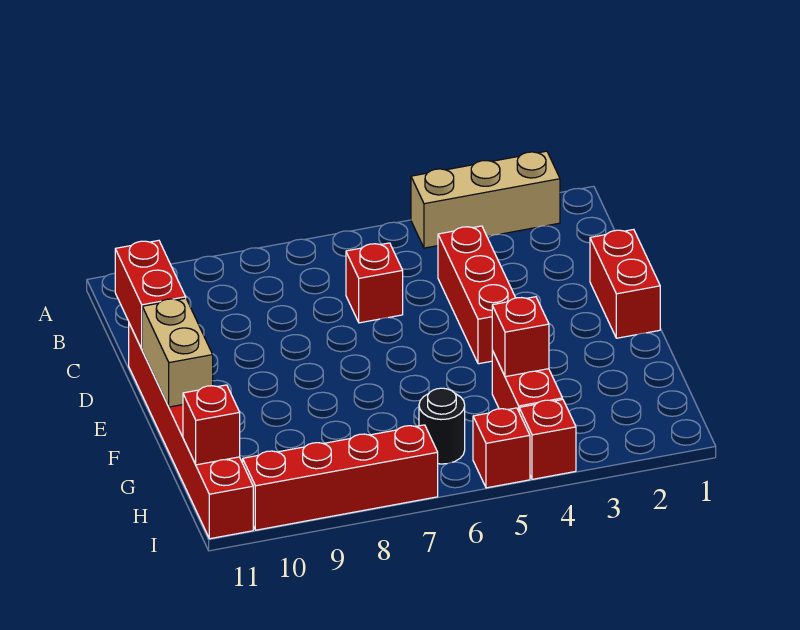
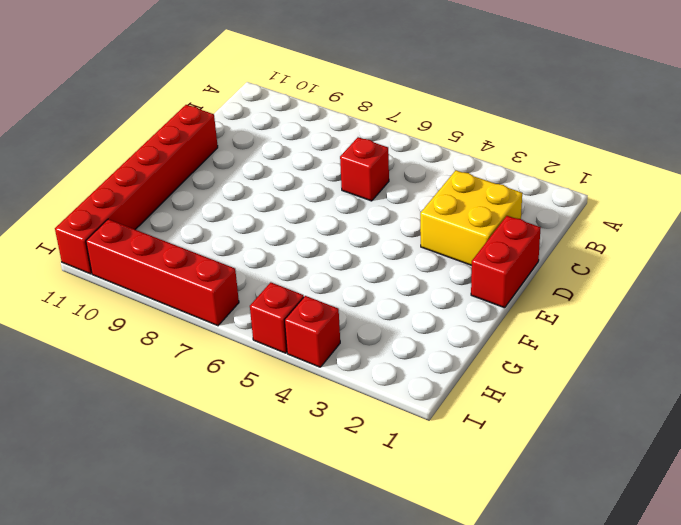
yellow 2x2 brick [420,170,522,265] -> none
none -> tan 1x3 brick [411,151,560,248]
none -> red 1x3 brick [438,226,515,364]
none -> red 1x2 brick [492,351,562,411]

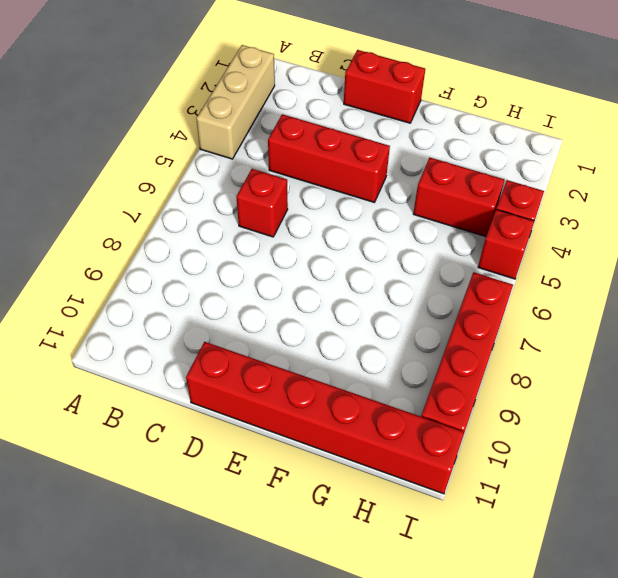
none -> black 1x1 round brick [419,388,465,464]
none -> red 1x2 brick [115,240,186,349]
none -> tan 1x2 brick [142,298,213,407]

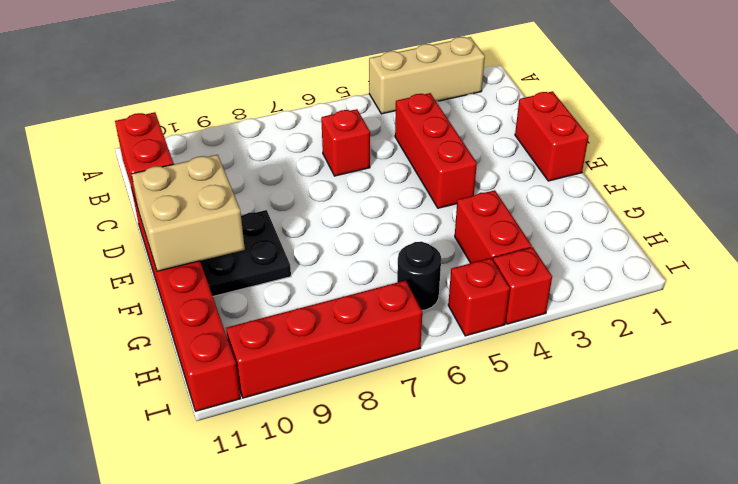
black 2x2 plate [200,210,291,296] -> none
tan 2x2 brick [131,155,245,271] -> tan 1x2 brick [142,298,213,407]
none -> red 1x1 brick [492,297,549,377]
none -> red 1x1 brick [183,385,240,465]

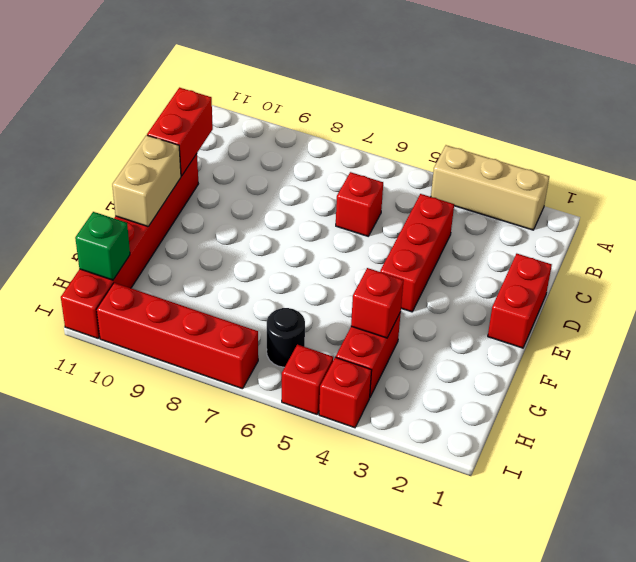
green 1x1 brick [75,212,130,280] -> red 1x1 brick [183,385,240,465]

